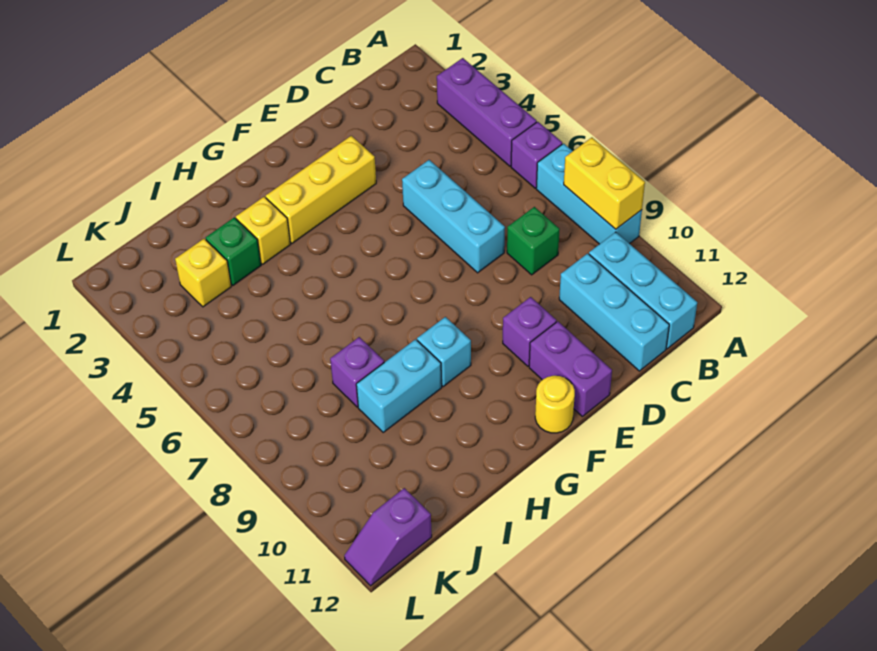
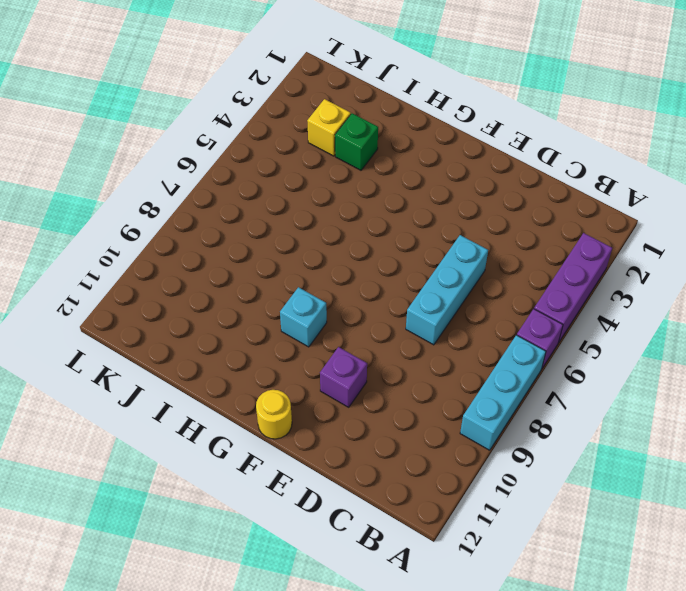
none -> cyan 1x3 brick [589,232,697,349]
none -> green 1x1 brick [507,207,560,275]
none -> cyan 1x3 brick [559,253,669,371]

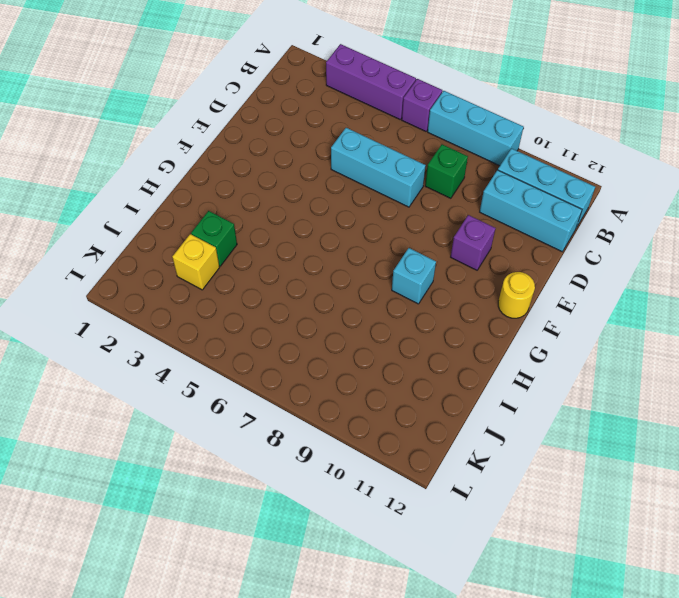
none -> yellow 1x3 brick [266,136,376,243]
none -> purple 1x2 brick [529,321,612,416]
none -> yellow 1x1 brick [236,197,290,264]

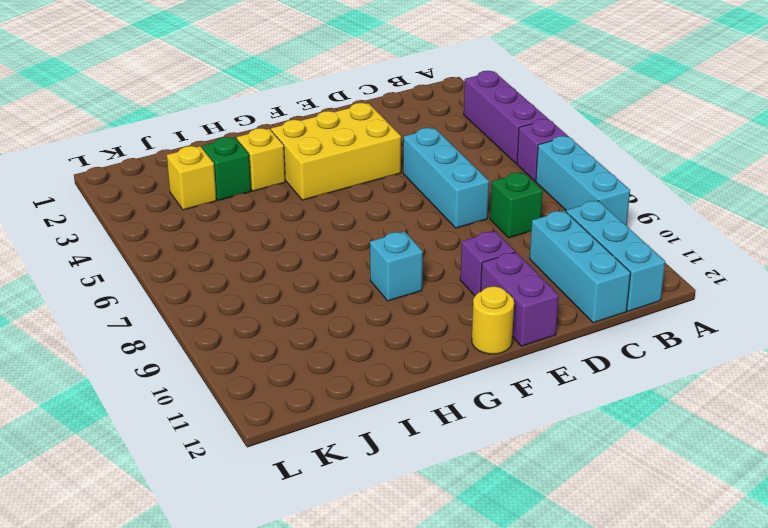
yellow 2x3 brick [271,103,401,200] -> yellow 1x3 brick [266,136,376,243]
none -> cyan 1x2 brick [356,339,442,432]
none -> purple 1x1 brick [330,337,384,407]
none -> purple 1x2 slope [344,488,432,586]

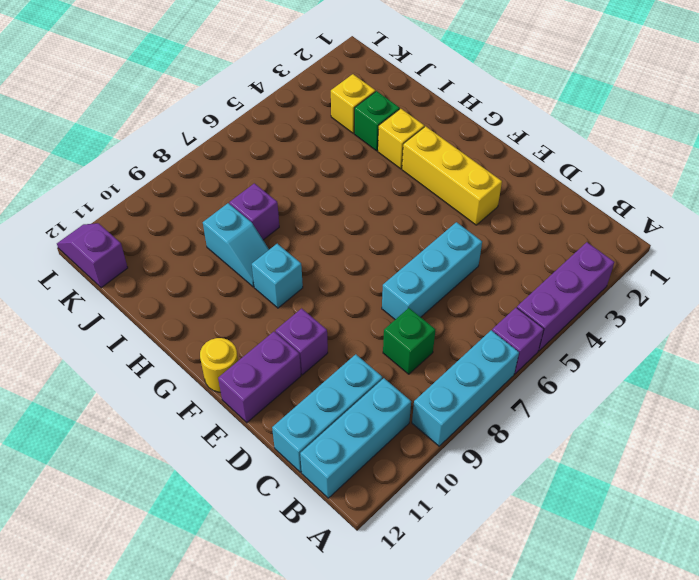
cyan 1x2 slope [203,203,269,287] -> cyan 1x2 brick [356,339,442,432]
none -> yellow 1x2 brick [564,138,645,229]

